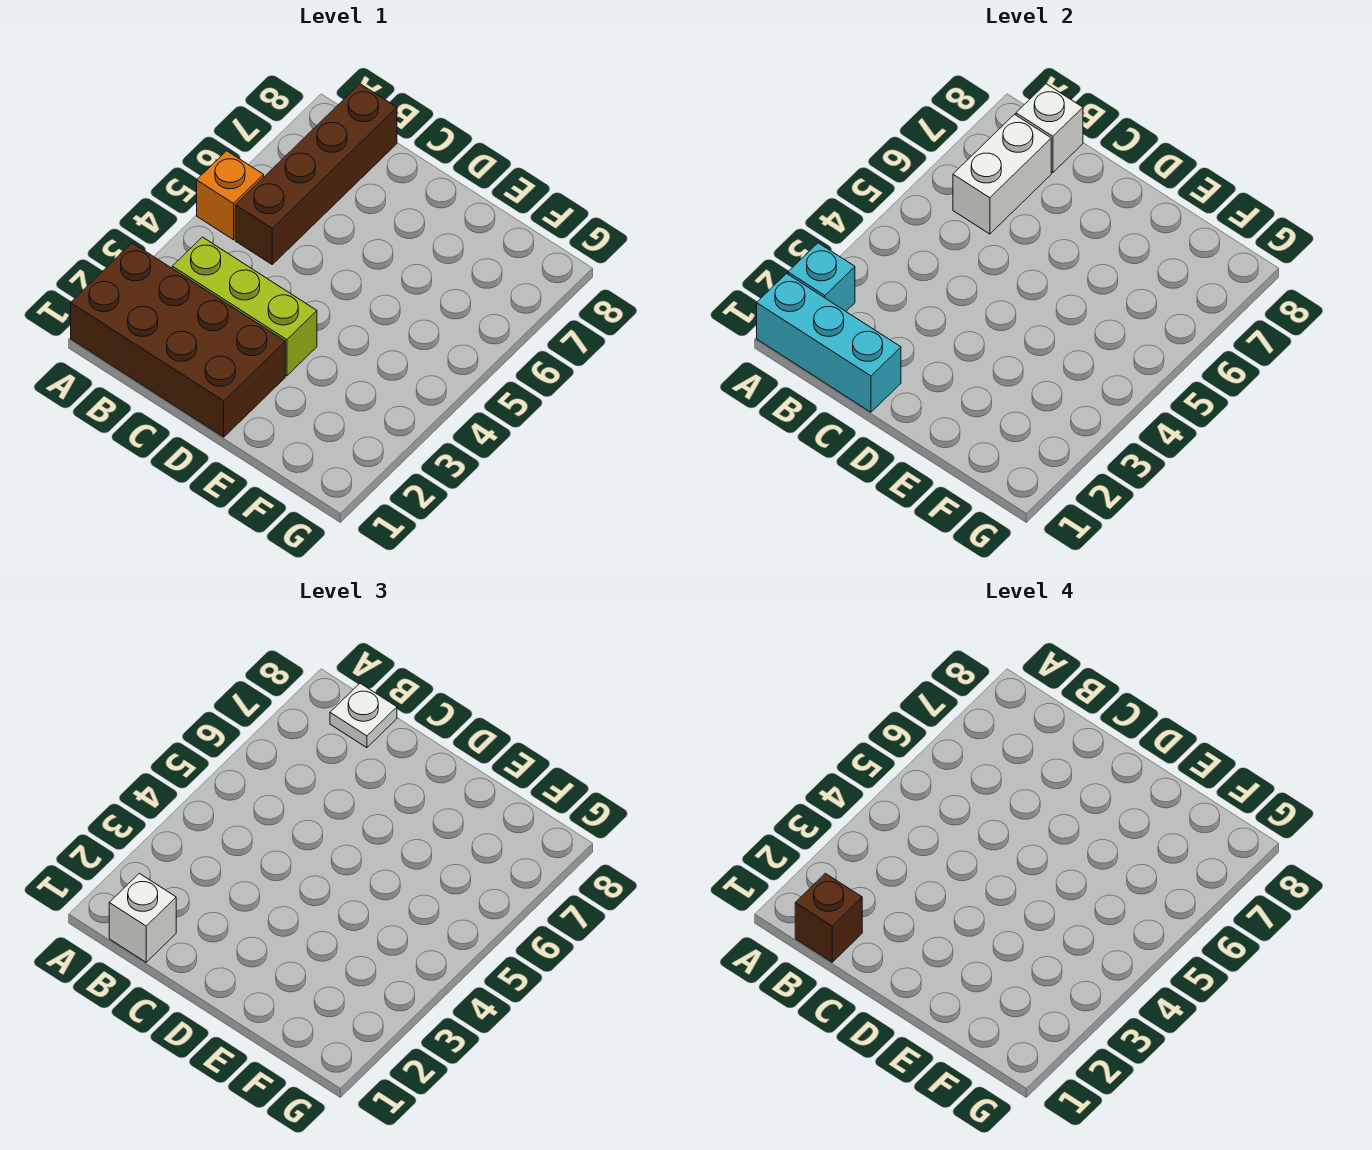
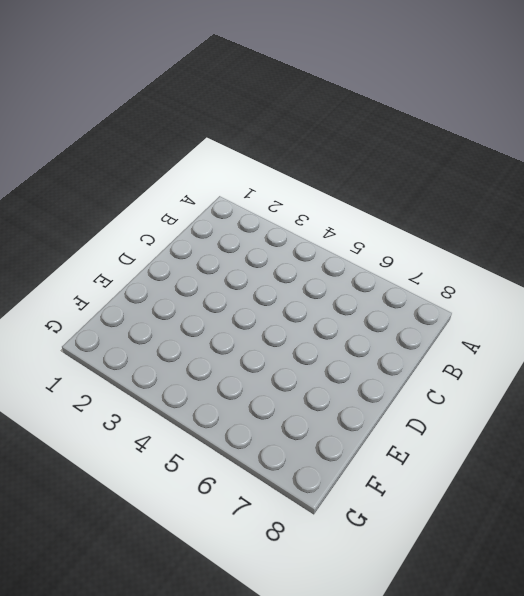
none -> brown 2x4 brick [71,243,285,437]
none -> orange 1x1 brick [197,151,264,240]

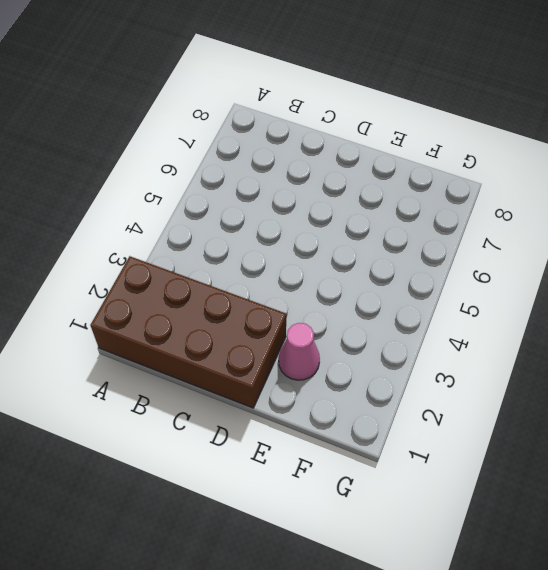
pink 1x1 cone [279,323,320,380] -> none
none -> orange 1x1 brick [197,151,264,240]
none -> lime 1x3 brick [172,237,317,376]

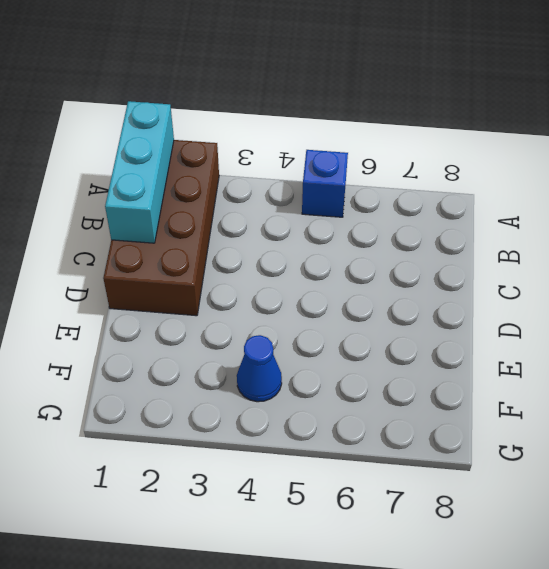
blue 1x1 brick [302,150,348,217] -> orange 1x1 brick [197,151,264,240]
blue 1x1 cone [237,335,282,402] -> none
none -> lime 1x3 brick [172,237,317,376]
none -> brown 1x4 brick [235,84,397,264]

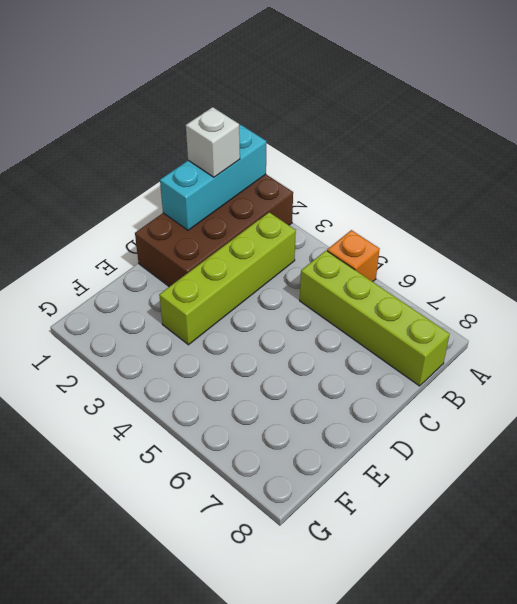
lime 1x4 brick [159,212,296,345] -> lime 1x3 brick [172,237,317,376]
lime 1x4 brick [300,251,450,386] -> brown 1x4 brick [235,84,397,264]
none -> cyan 1x1 brick [788,243,855,311]
none -> white 1x2 brick [953,114,1051,234]

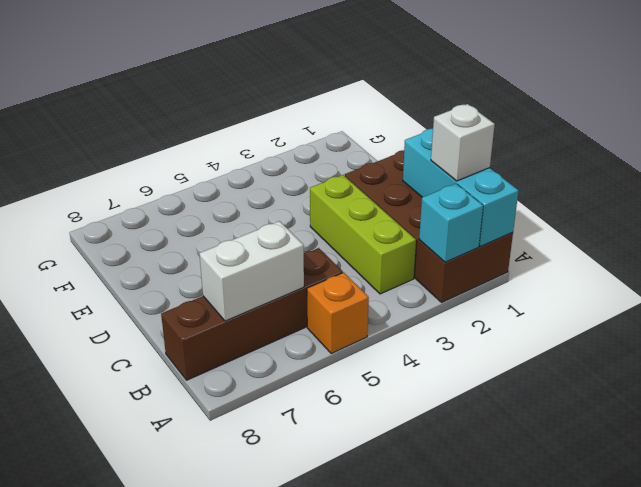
none -> white 1x1 brick [1016,84,1083,173]
none -> white 1x1 plate [330,683,397,748]

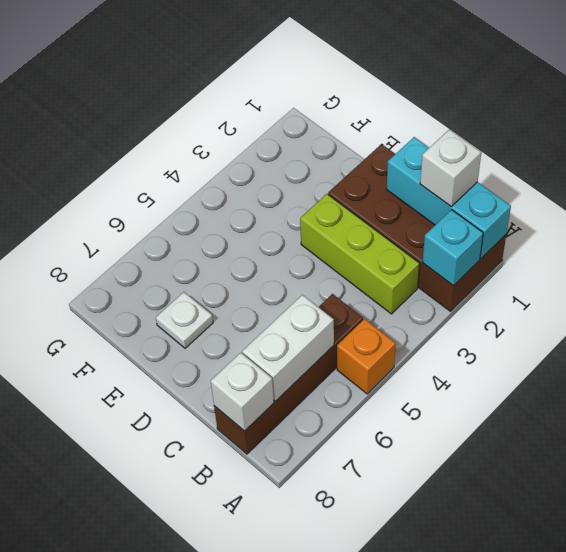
white 1x1 plate [156,292,213,348] -> white 1x1 plate moved to [330,683,397,748]
none -> brown 1x1 brick [795,873,862,962]

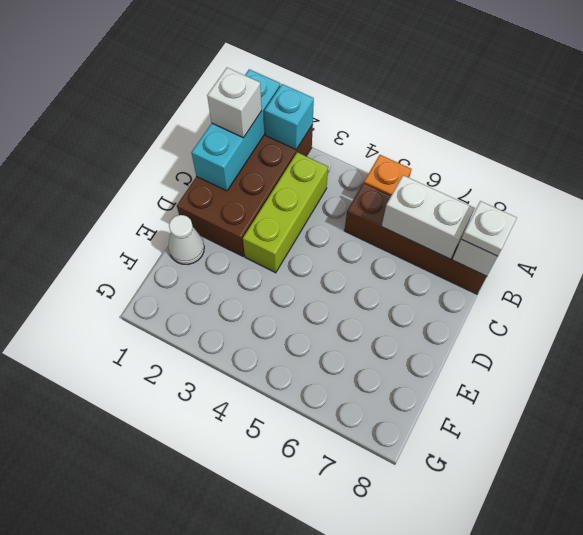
white 1x1 cone [168,215,204,264] -> none
none -> brown 1x1 brick [795,873,862,962]

